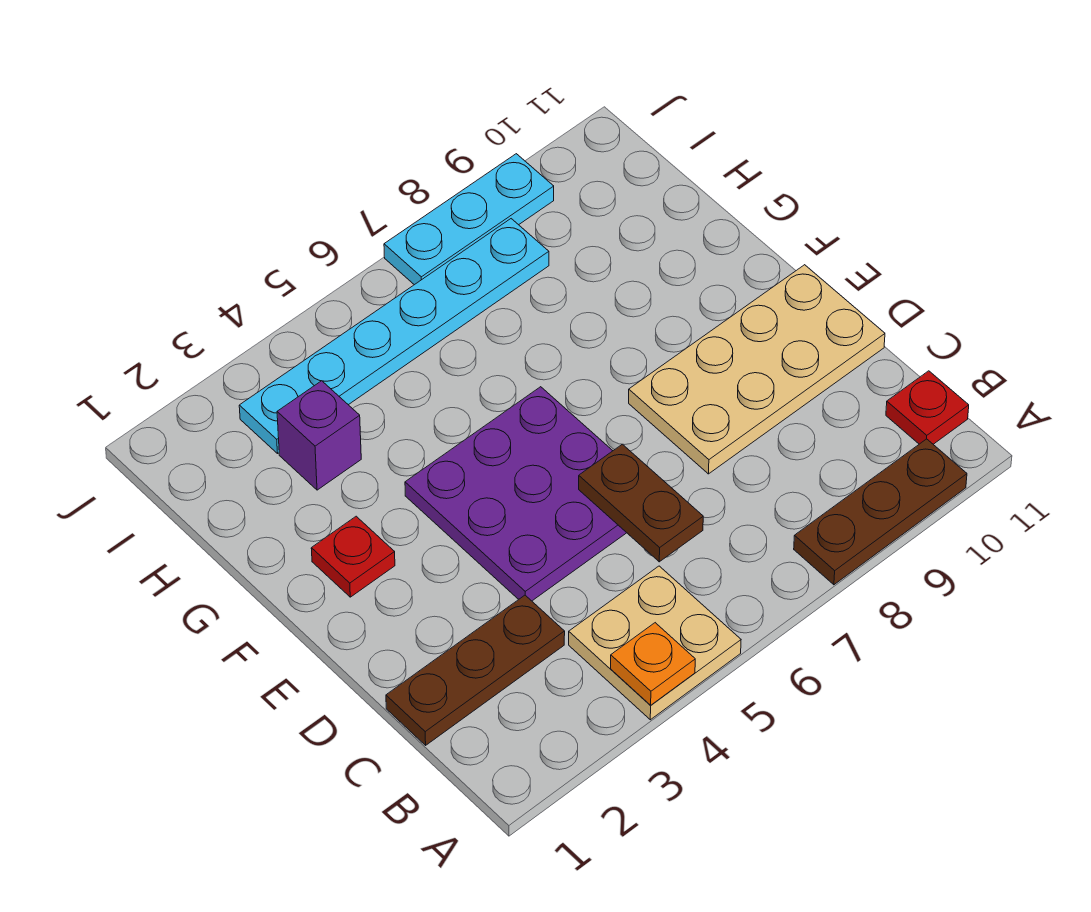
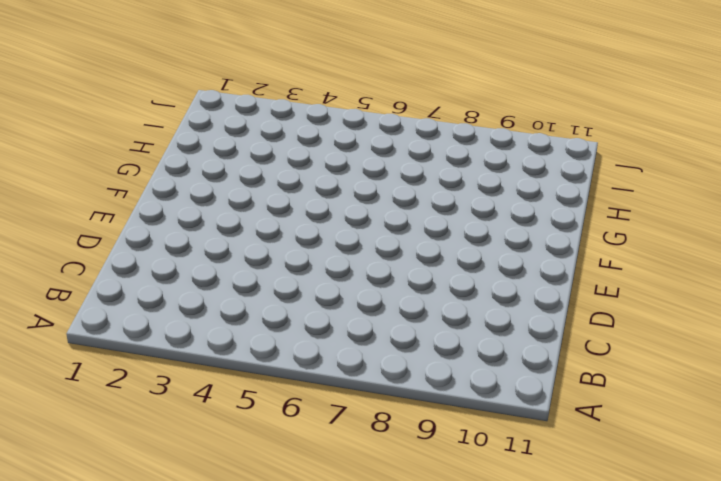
none -> tan 2x2 plate [569,566,741,720]
none -> brown 1x3 plate [794,439,967,585]
none -> red 1x1 plate [886,371,969,444]

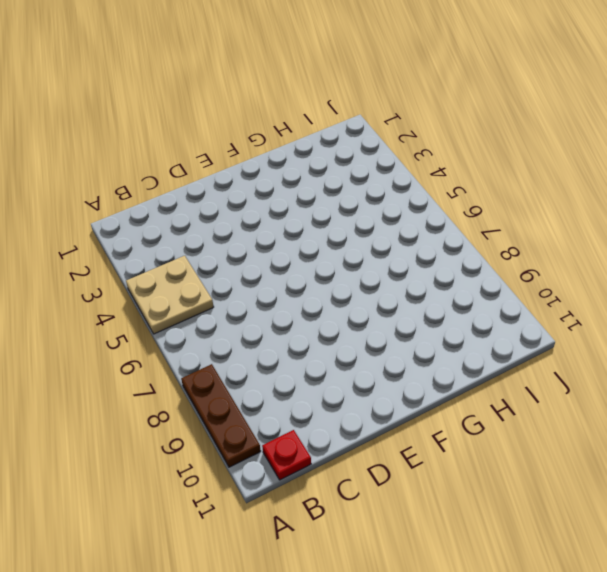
none -> brown 1x3 plate [386,595,565,745]
none -> purple 3x3 plate [405,387,626,601]
none -> tan 2x4 plate [629,265,885,474]

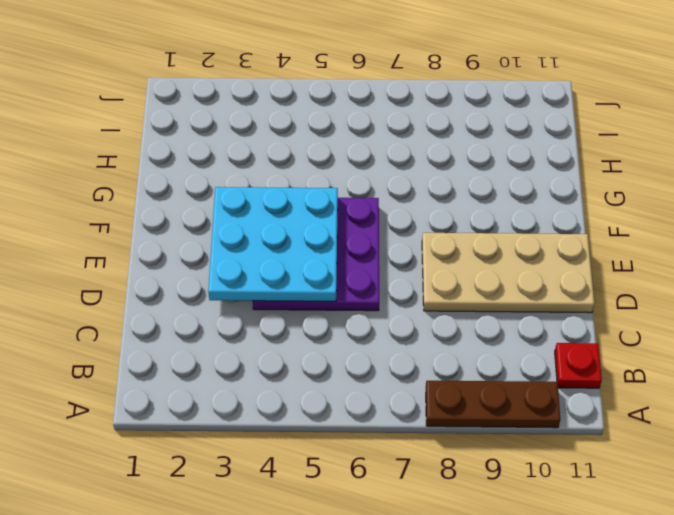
cyan 3x3 plate [208,187,338,301] -> none
none -> tan 2x2 plate [569,566,741,720]
none -> brown 1x3 plate [386,595,565,745]
none -> red 1x1 plate [311,516,395,597]

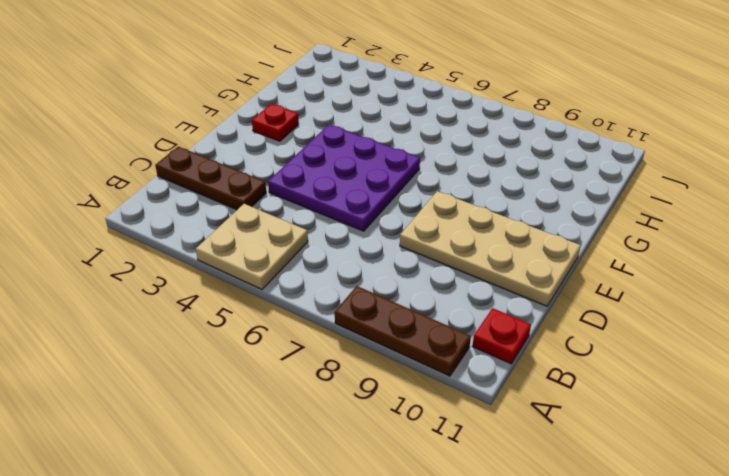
none -> purple 1x1 brick [277,381,361,490]
none -> cyan 1x6 plate [239,219,549,453]
none -> cyan 1x3 plate [384,154,554,285]

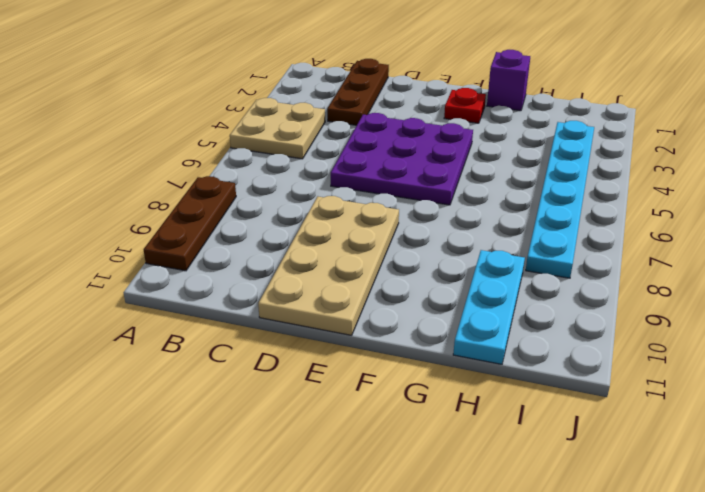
purple 1x1 brick [487,50,530,111] -> purple 1x1 brick moved to [277,381,361,490]
cyan 1x3 plate [453,250,525,364] -> cyan 1x3 plate moved to [384,154,554,285]
none -> red 1x1 plate [886,371,969,444]
none -> orange 1x1 plate [611,623,695,705]
none -> brown 1x2 plate [579,444,703,562]

